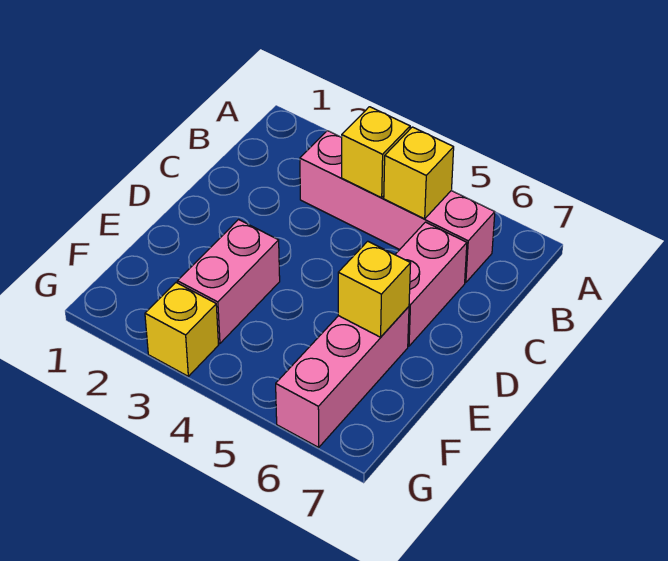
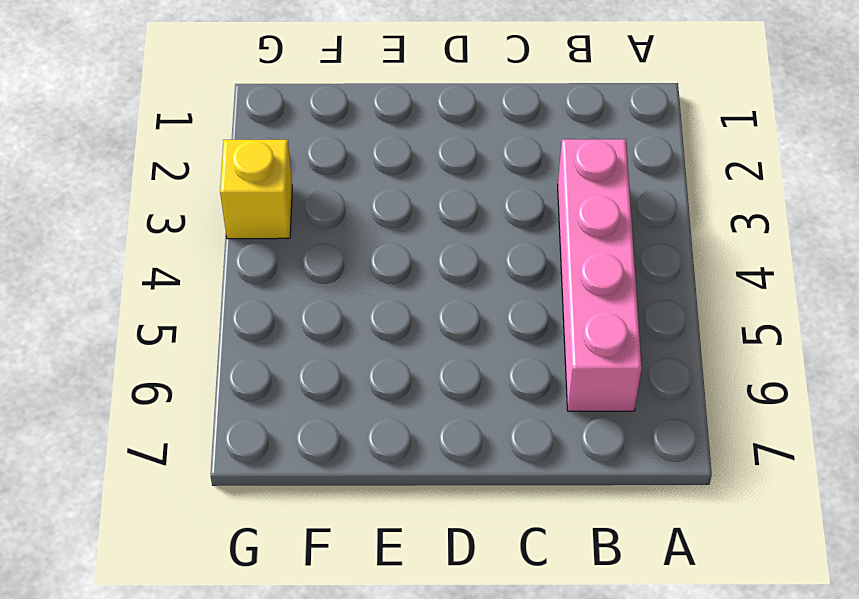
none -> pink 1x2 brick [395,222,467,346]
none -> pink 1x2 brick [177,220,280,343]

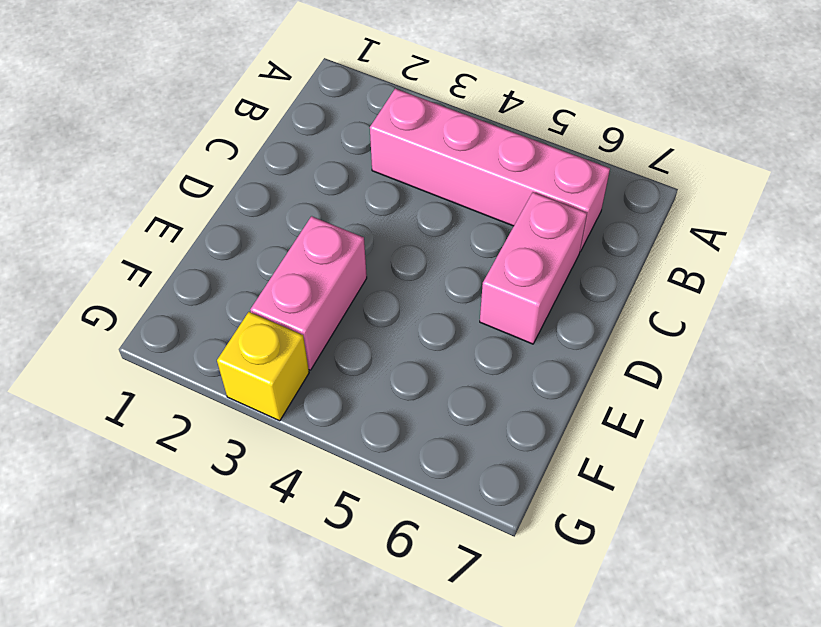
none -> pink 1x3 brick [276,307,409,447]
none -> yellow 1x1 brick [341,107,410,198]

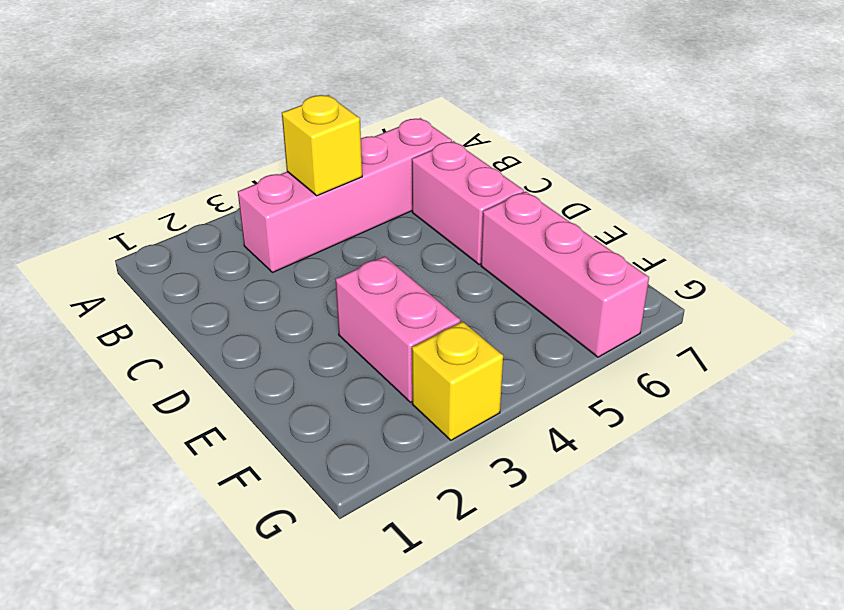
none -> yellow 1x1 brick [384,127,454,219]
none -> yellow 1x1 brick [338,241,411,337]

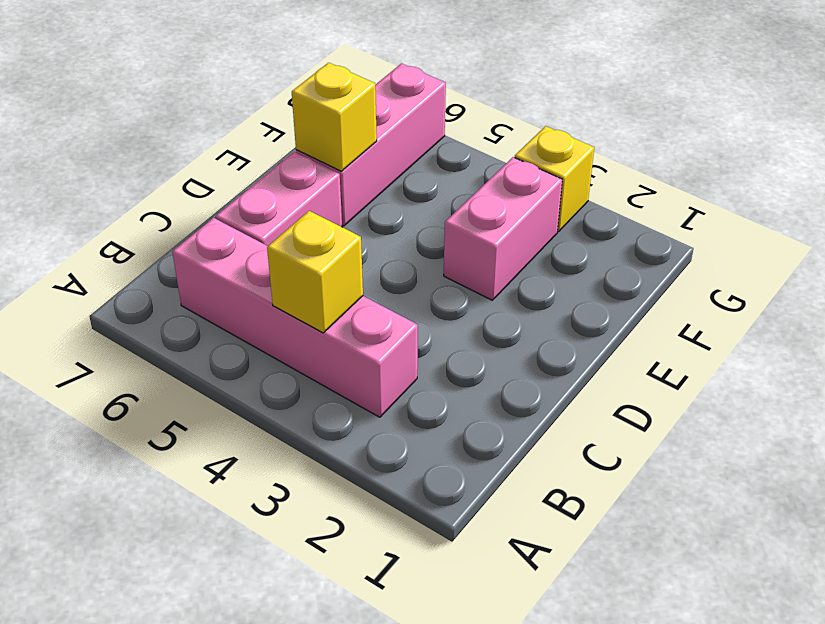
none -> yellow 1x1 brick [384,127,454,219]

